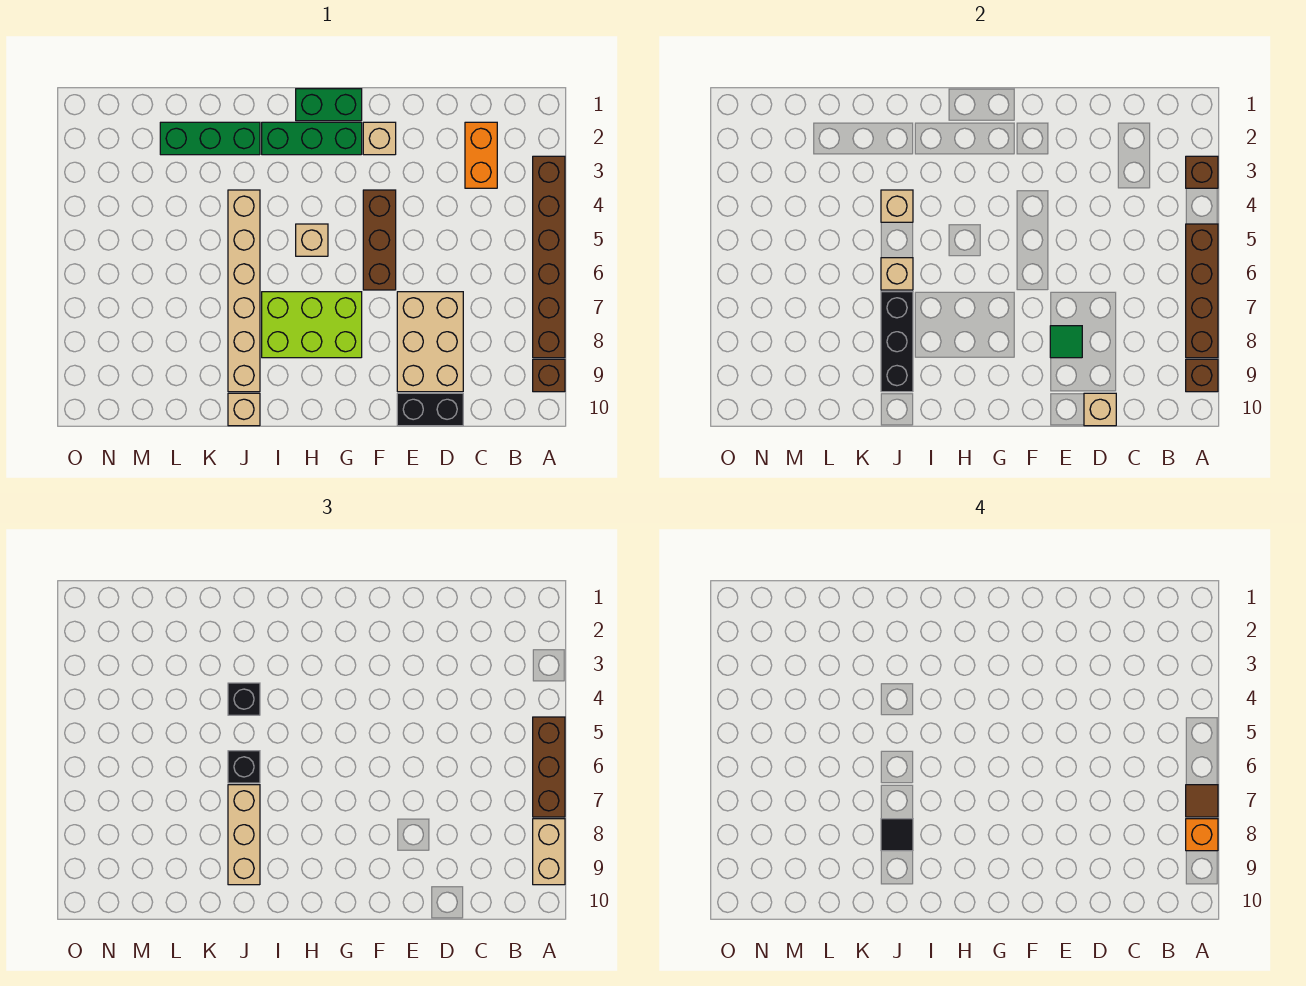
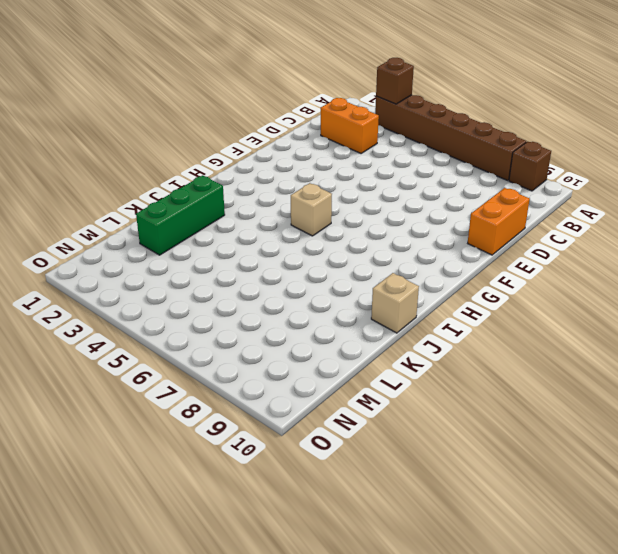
orange 1x2 brick [468,188,530,255] -> black 1x2 brick [397,393,463,426]
none -> tan 2x3 brick [397,292,463,392]
none -> tan 1x1 brick [363,122,396,155]
none -> brown 1x3 brick [363,190,396,290]
none -> green 1x2 brick [296,89,362,121]

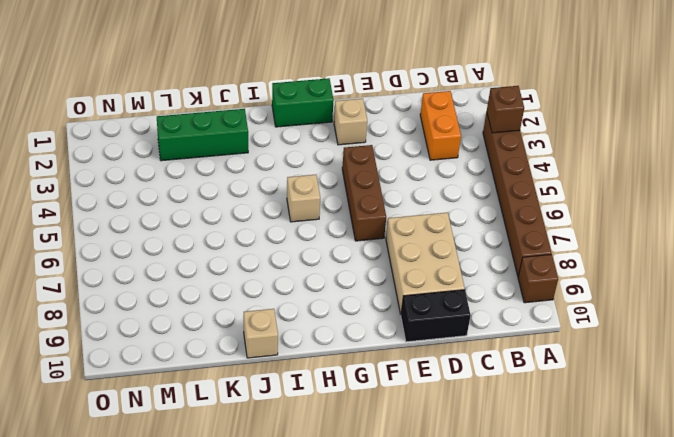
none -> green 1x3 brick [262,122,362,155]
none -> lime 2x3 brick [262,292,362,358]
none -> tan 1x6 brick [228,190,260,392]
none -> brown 1x4 brick [1186,224,1218,358]

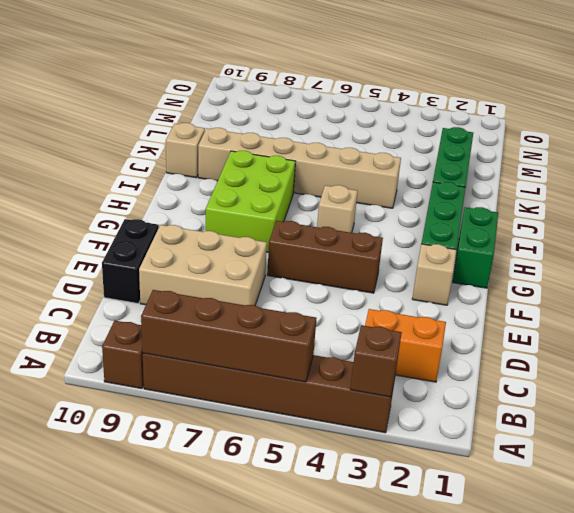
none -> brown 1x1 brick [1186,359,1218,392]
none -> tan 1x1 brick [1084,393,1116,426]
none -> green 1x1 tile [1050,326,1082,358]
none -> tan 1x1 brick [881,190,913,222]

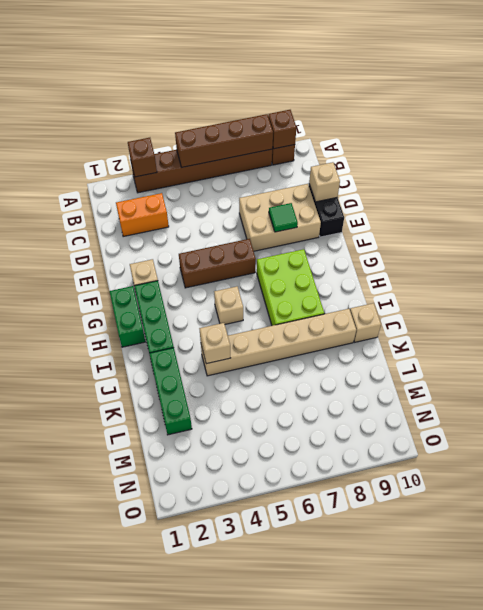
none -> tan 1x1 brick [881,258,913,290]
none -> black 1x3 brick [881,292,913,392]
none -> brown 1x3 brick [533,717,565,817]
none -> tan 1x2 brick [533,819,565,885]

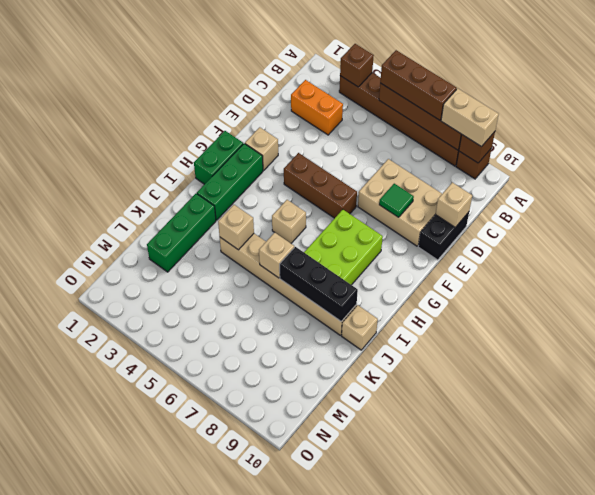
none -> black 1x1 brick [228,683,260,715]
none -> black 1x1 brick [228,751,260,783]
none -> tan 1x3 brick [228,785,260,885]
none -> brown 1x1 tile [1186,785,1218,817]

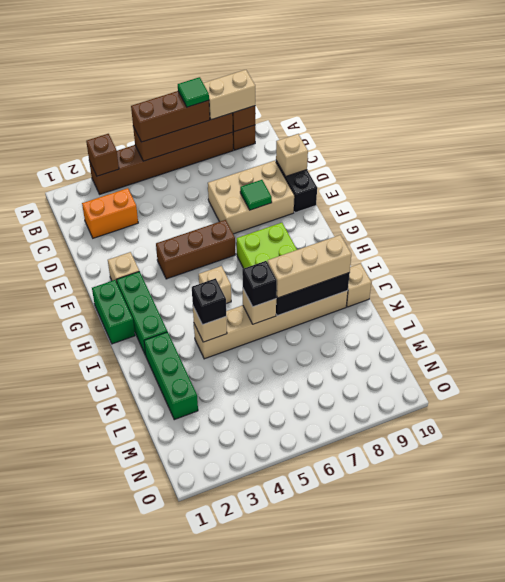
green 1x1 tile [178,77,209,107] -> brown 1x1 tile [1186,785,1218,817]
none -> orange 1x1 brick [1186,819,1218,851]
none -> black 1x1 tile [881,819,913,851]

